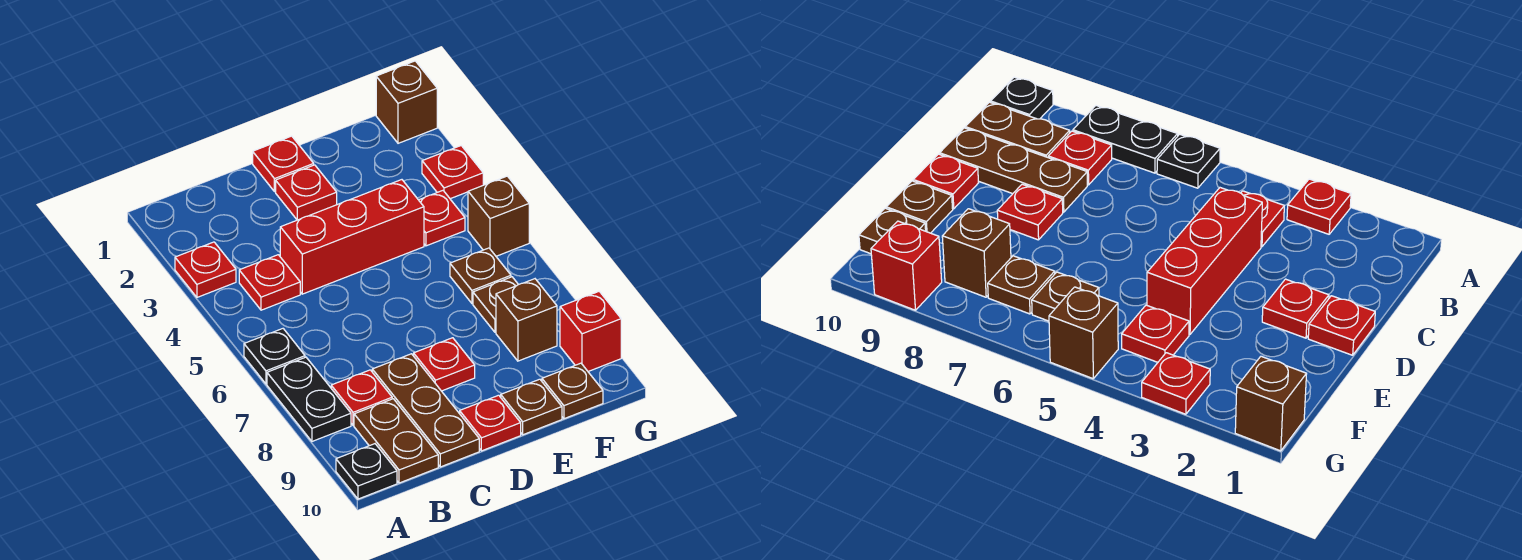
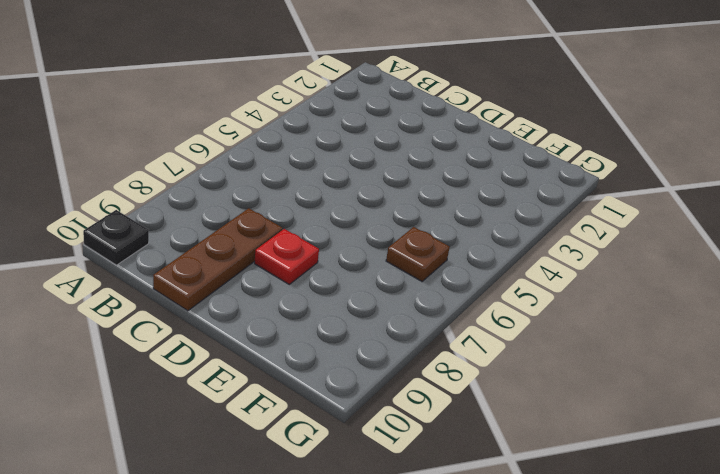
none -> red 1x1 plate [175,242,236,297]
none -> black 1x1 plate [244,329,305,384]
none -> black 1x2 plate [267,357,351,441]

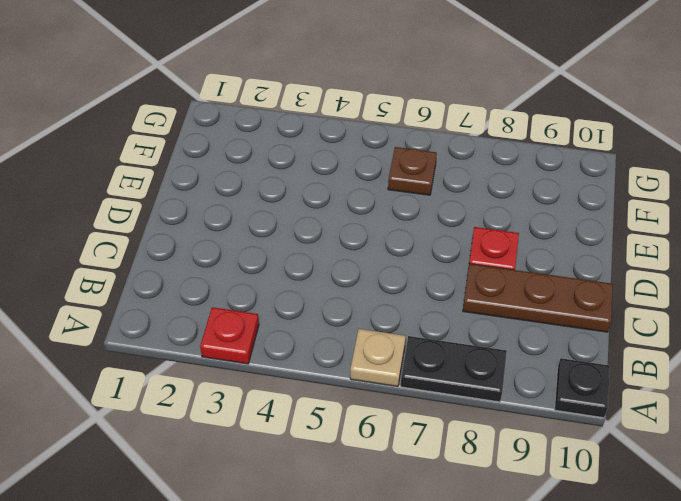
tan 1x1 plate [350,329,406,386] -> black 1x1 plate [244,329,305,384]
none -> red 1x1 plate [239,255,300,310]
none -> red 1x1 plate [331,370,392,425]
none -> brown 1x2 plate [354,399,438,483]

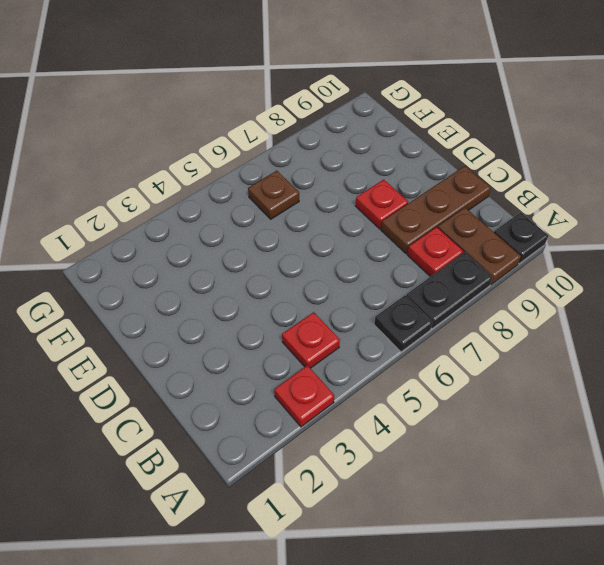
brown 1x2 plate [438,208,521,285] -> brown 1x2 plate turned to [354,399,438,483]
none -> red 1x3 brick [280,180,424,294]
none -> red 1x1 plate [253,136,314,192]
none -> red 1x1 plate [276,165,337,220]

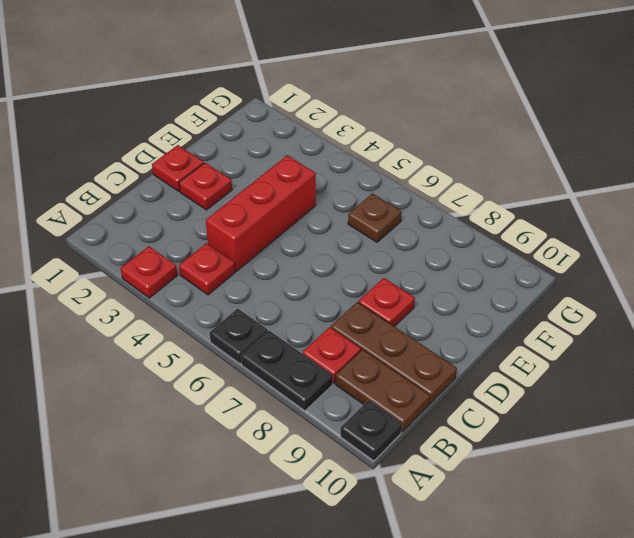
none -> red 1x1 plate [460,395,521,451]
none -> brown 1x1 plate [501,379,562,435]
none -> red 1x1 plate [419,191,465,246]

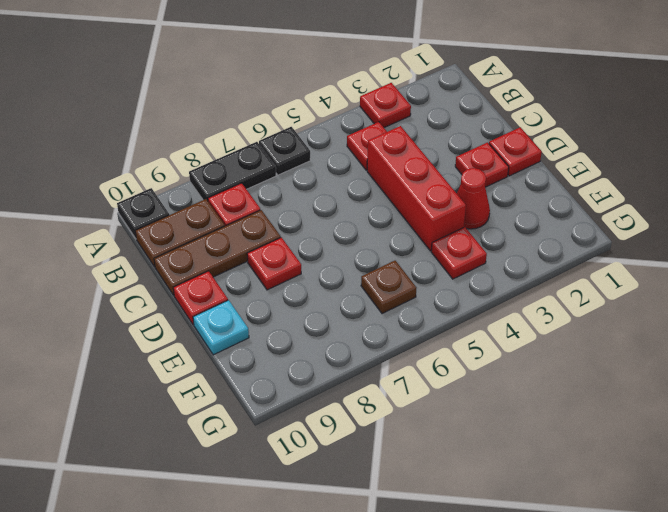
red 1x1 cone [457,168,490,229] -> none
cyan 1x1 plate [193,300,249,355] -> brown 1x1 plate [501,379,562,435]
none -> brown 1x1 plate [473,277,518,332]
none -> brown 1x1 brick [496,279,557,361]
none -> brown 1x1 plate [542,363,603,419]

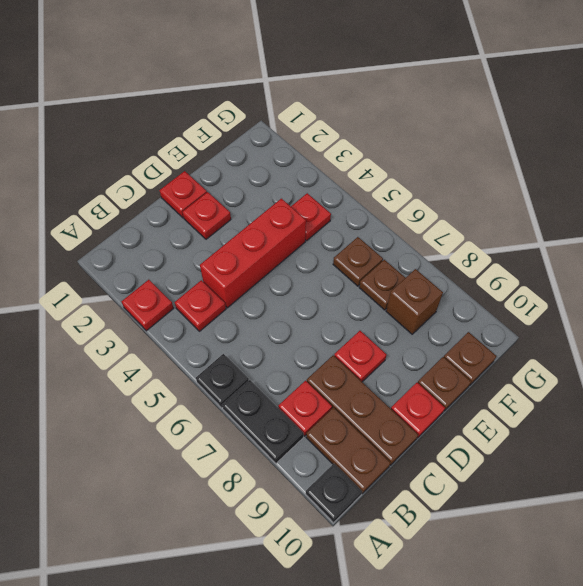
none -> brown 1x1 brick [376,61,437,143]
none -> red 1x1 plate [422,146,483,199]
none -> brown 1x1 brick [468,176,529,256]

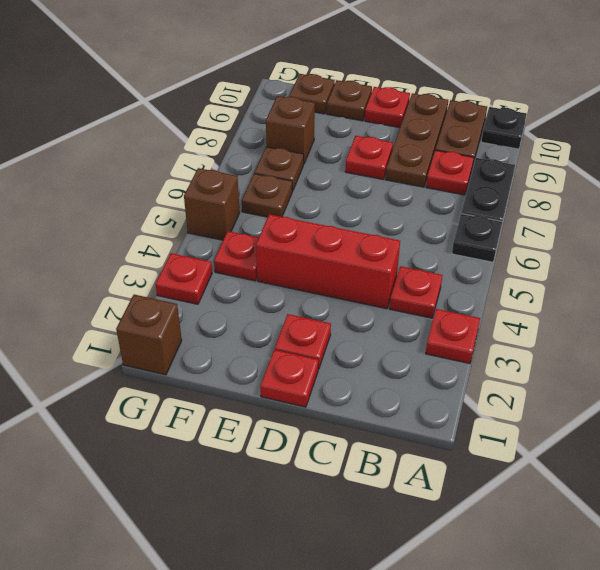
none -> red 1x1 brick [560,291,621,371]

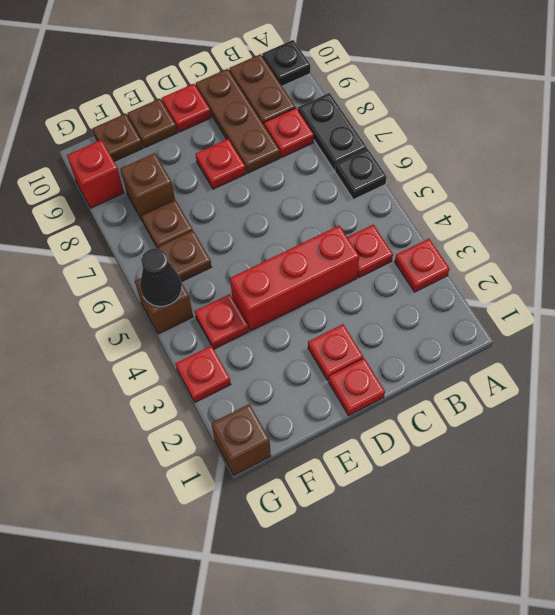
black 1x1 cone [140,248,182,306] -> none

